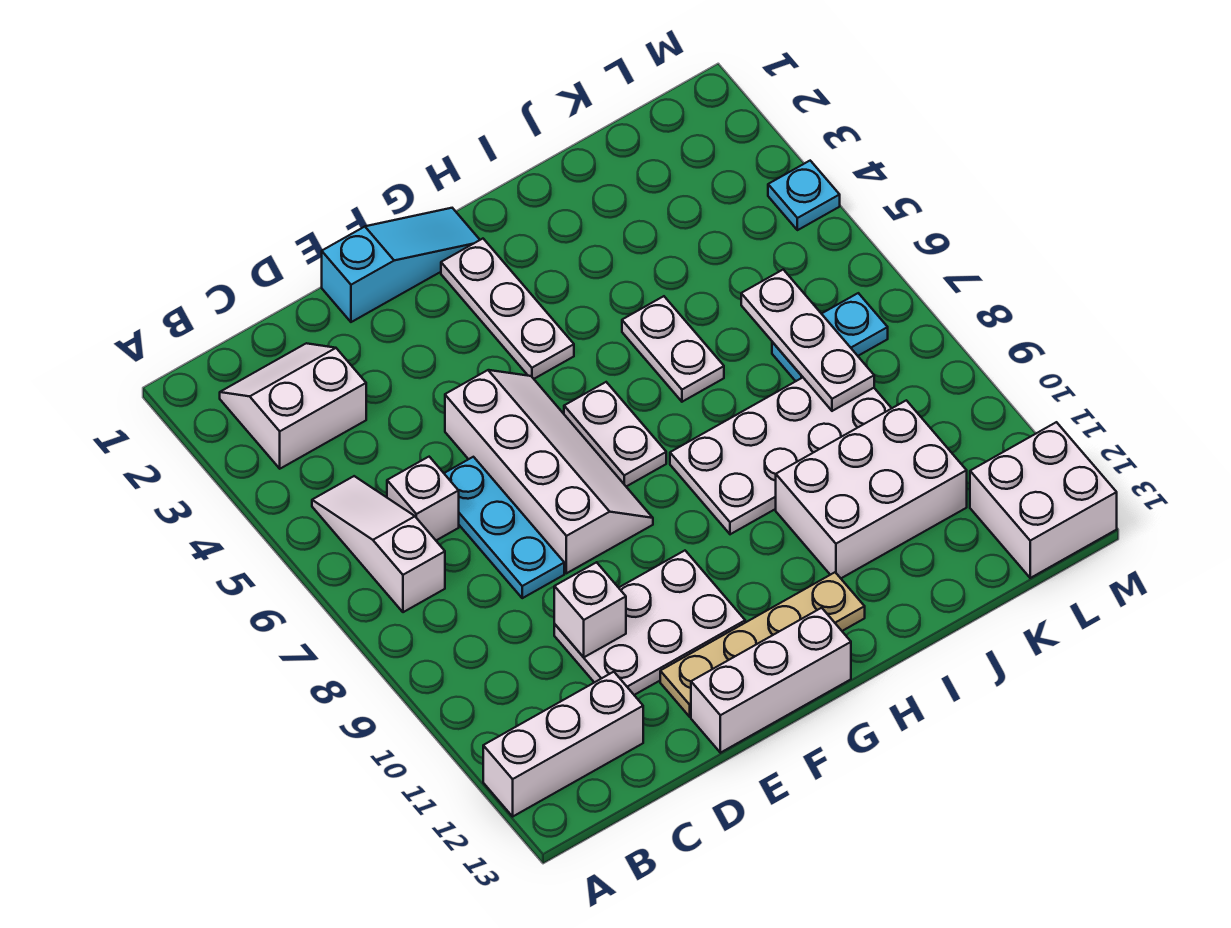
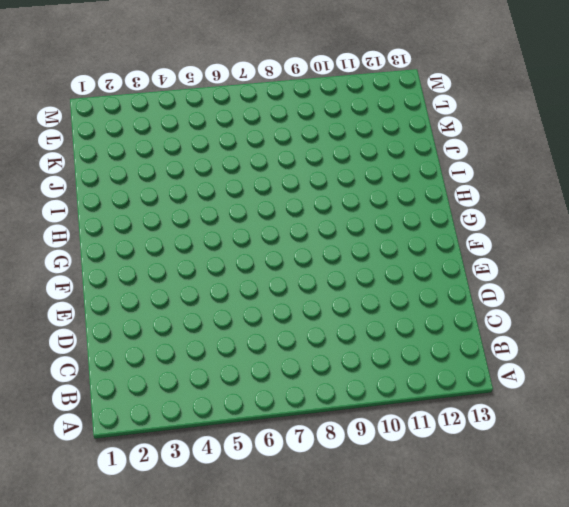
none -> white 1x3 brick [483,672,643,816]
none -> white 2x2 slope [220,343,366,469]
none -> white 1x3 slope [312,476,445,612]

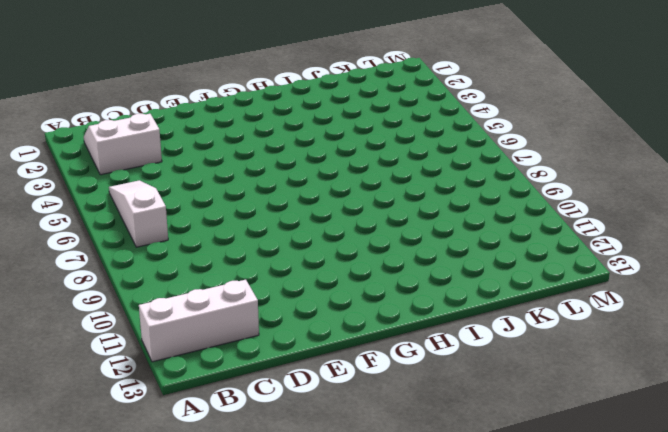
none -> white 1x1 brick [387,457,459,540]
none -> cyan 1x3 plate [444,457,564,598]
none -> white 2x3 plate [554,551,745,695]

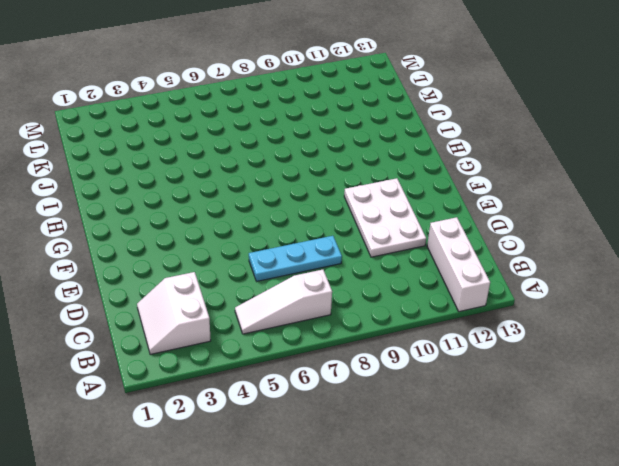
none -> white 1x1 brick [387,457,459,540]
none -> cyan 1x3 slope [322,208,480,322]
none -> white 2x4 slope [445,370,653,573]

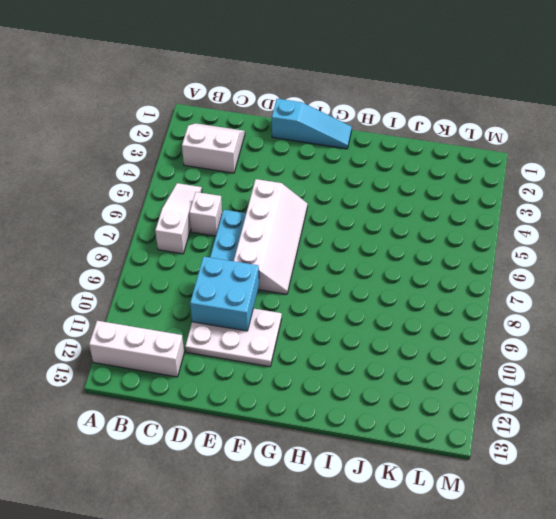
cyan 2x2 brick [190,256,259,331] -> white 1x1 brick [554,562,626,657]
none -> tan 1x4 plate [660,572,865,717]
none -> white 1x3 brick [691,608,851,753]
none -> white 1x3 plate [441,239,574,379]

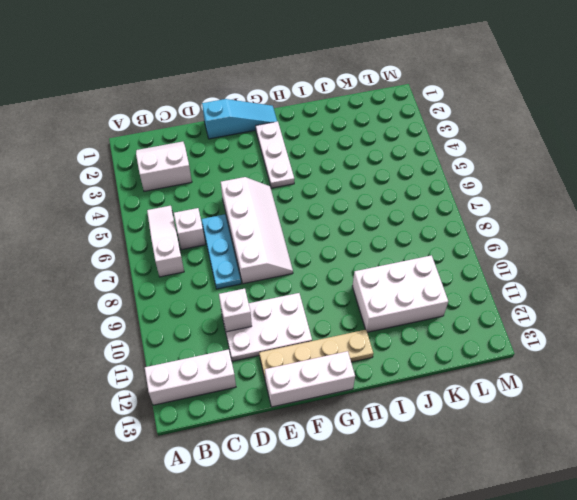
none -> white 1x2 plate [564,382,666,487]
none -> white 2x4 plate [670,378,892,534]
none -> white 1x2 plate [622,296,724,402]

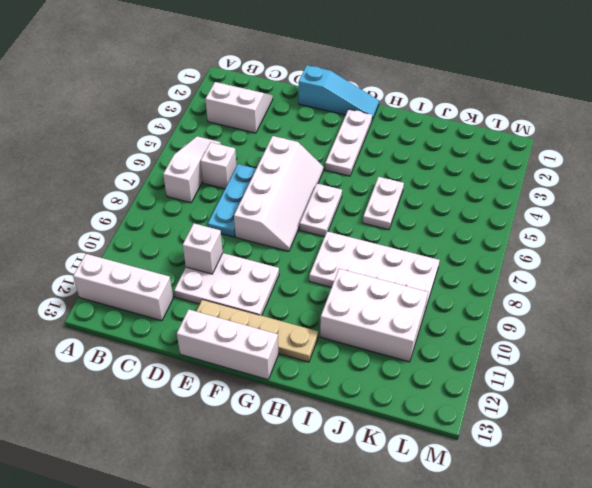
none -> cyan 1x2 plate [772,293,888,381]
none -> white 2x2 brick [970,422,1117,578]
none -> cyan 1x1 plate [768,161,840,230]

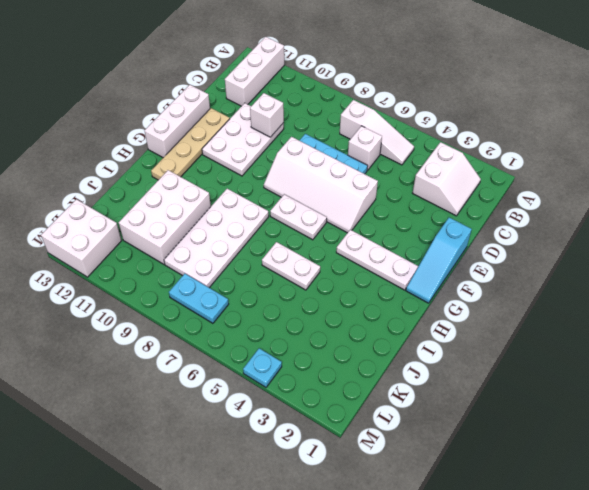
cyan 1x2 plate [169,274,229,323] -> cyan 1x2 plate turned to [772,293,888,381]
none -> white 1x3 plate [741,270,874,411]

